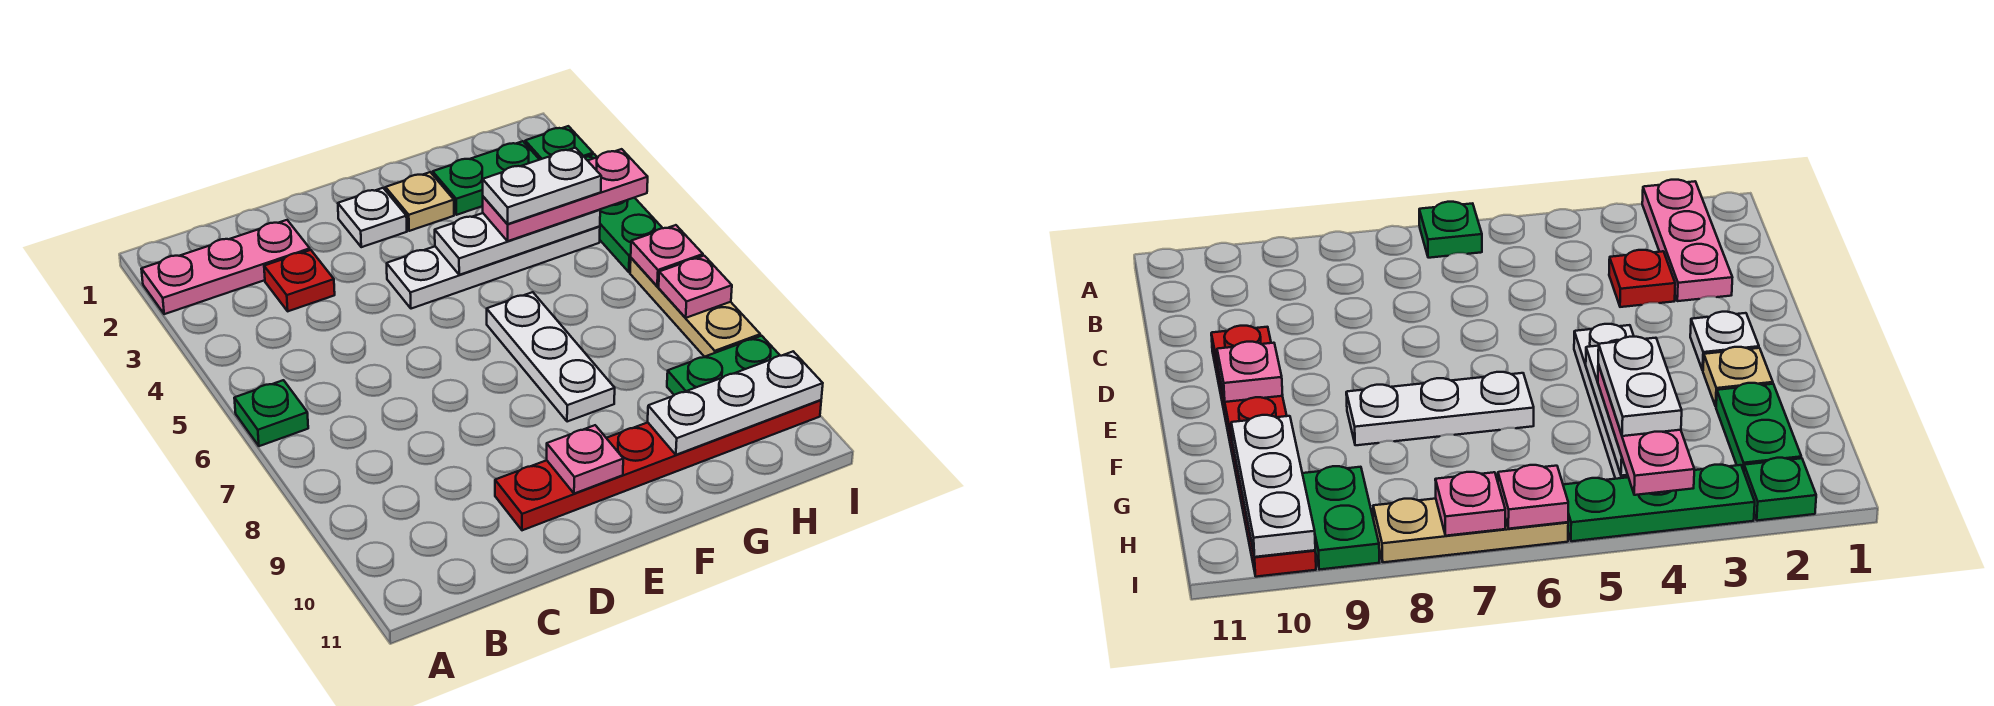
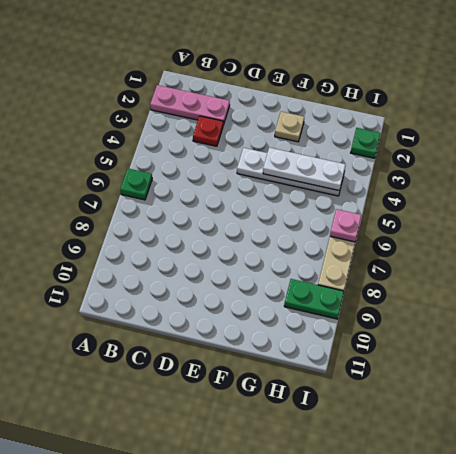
none -> red 1x6 plate [495,400,821,530]
none -> white 1x1 plate [338,188,407,247]
none -> white 1x3 plate [487,292,615,422]

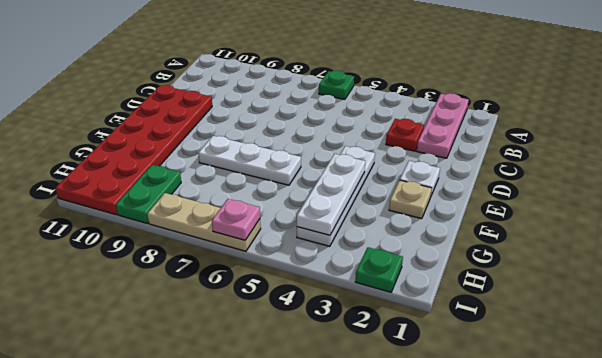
red 2x6 plate [55,85,212,215] -> red 1x6 plate [495,400,821,530]
none -> green 1x2 plate [433,141,539,215]
none -> green 1x3 plate [584,154,662,272]
none -> pink 1x1 plate [547,425,623,494]

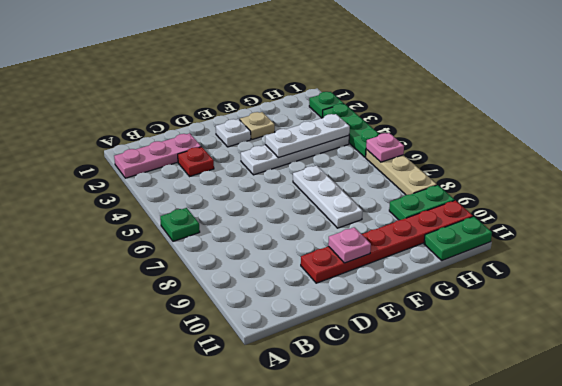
green 1x2 plate [424,217,492,260] -> green 1x2 plate moved to [433,141,539,215]
none -> white 1x3 plate [648,351,823,455]
none -> pink 1x1 plate [659,256,732,318]
none -> pink 1x3 plate [483,149,648,241]

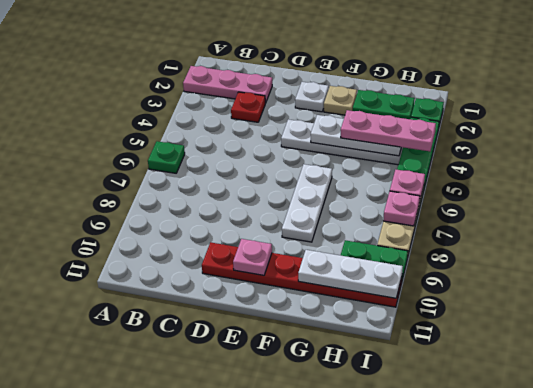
none -> white 1x2 plate [483,148,601,224]

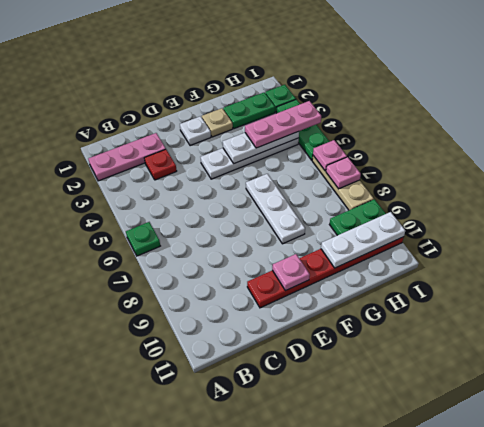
none -> white 1x2 plate [483,148,601,224]

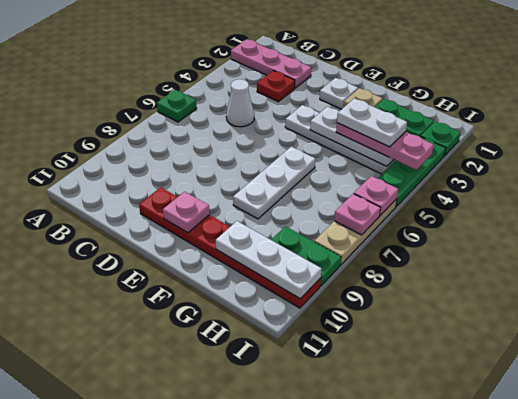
white 1x1 cone [226,79,254,127] -> none

